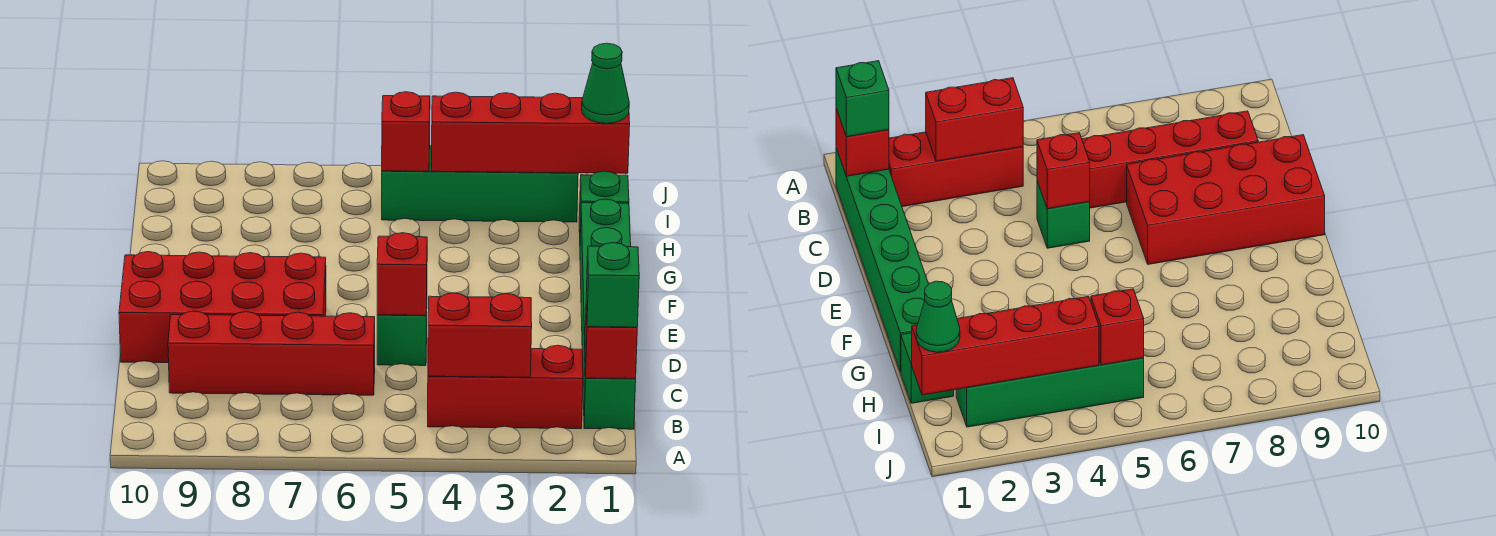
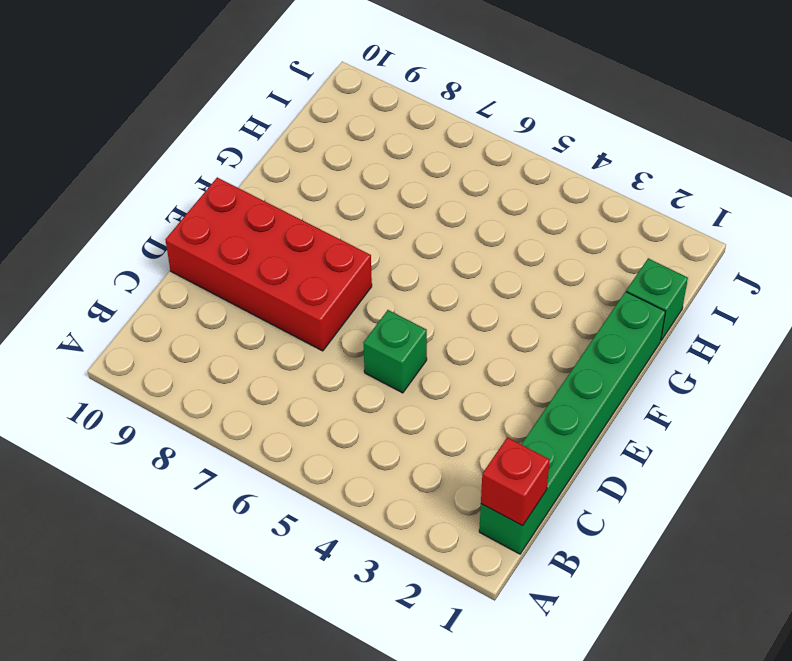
none -> red 1x3 brick [428,345,583,429]
none -> red 1x4 brick [168,311,375,395]
none -> green 1x4 brick [382,146,578,222]

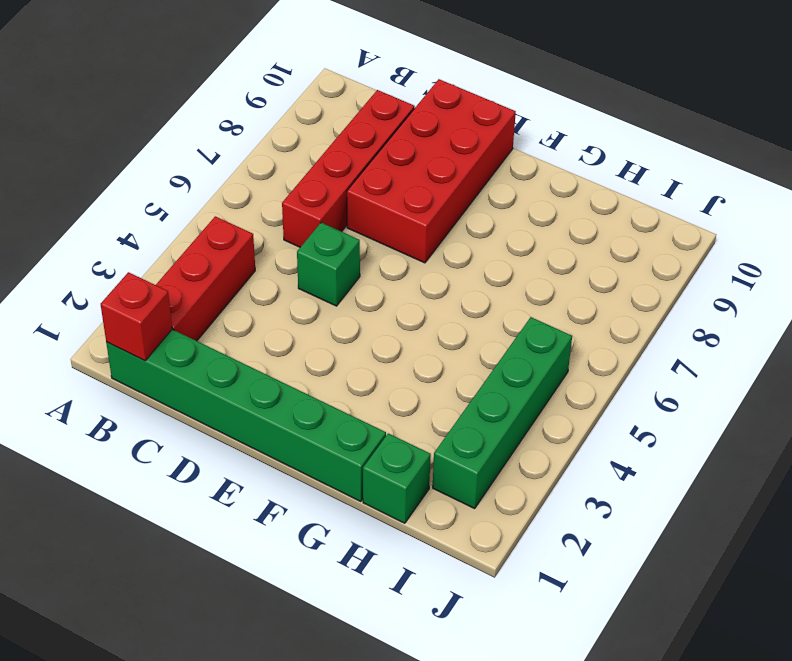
none -> red 1x2 brick [428,293,532,377]
none -> red 1x1 brick [377,233,427,315]
none -> red 1x4 brick [431,92,630,173]

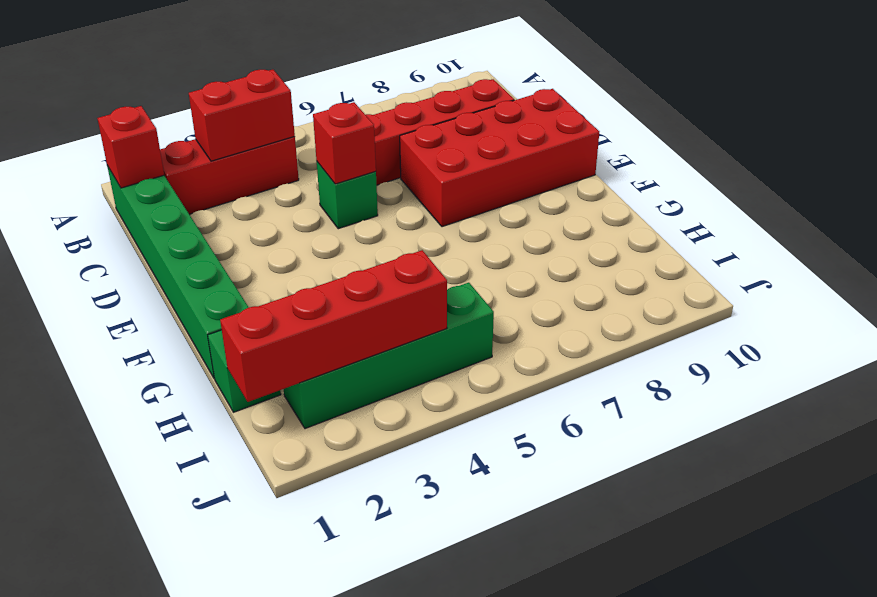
none -> red 1x1 brick [382,92,430,171]
none -> green 1x1 brick [586,243,639,327]
none -> green 1x1 cone [582,43,629,123]

